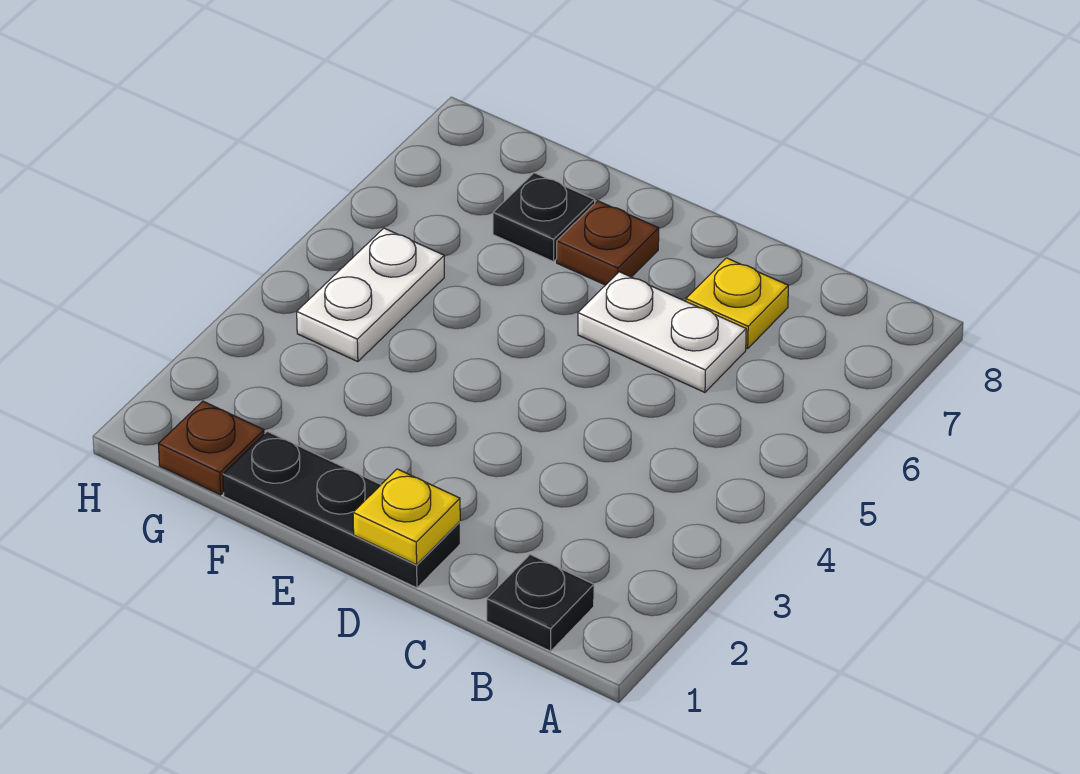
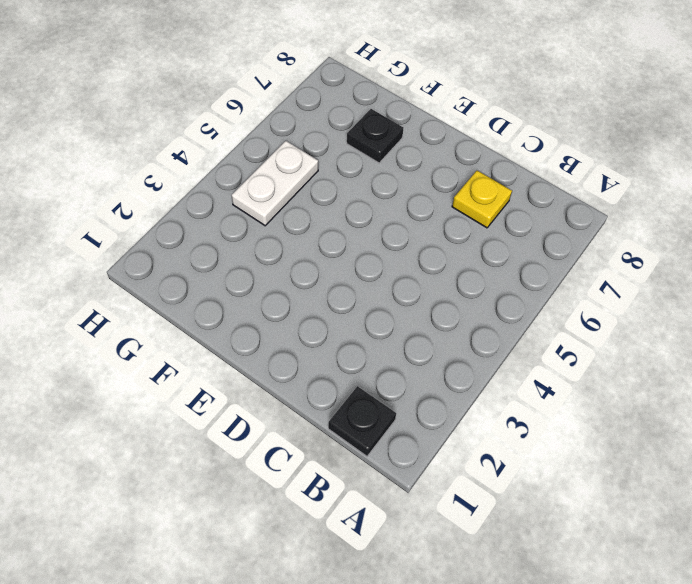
none -> white 1x2 plate [578,272,746,392]
none -> black 1x3 plate [223,431,460,588]

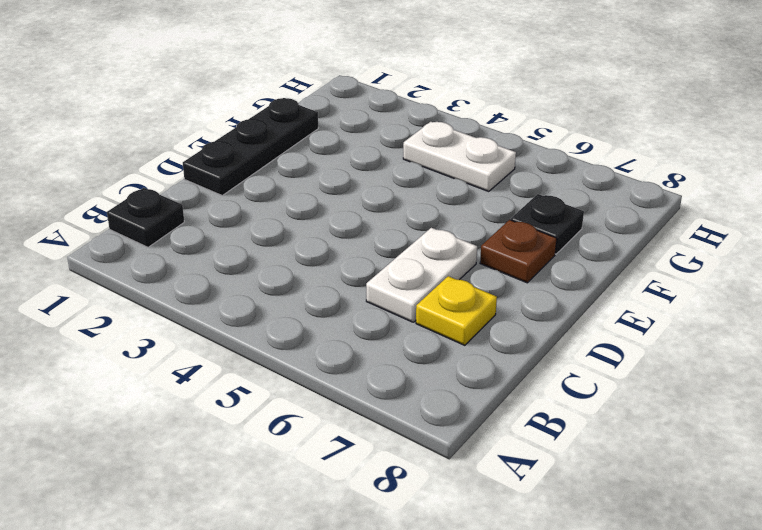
none -> brown 1x1 plate [158,401,264,495]
none -> yellow 1x1 plate [353,469,460,565]

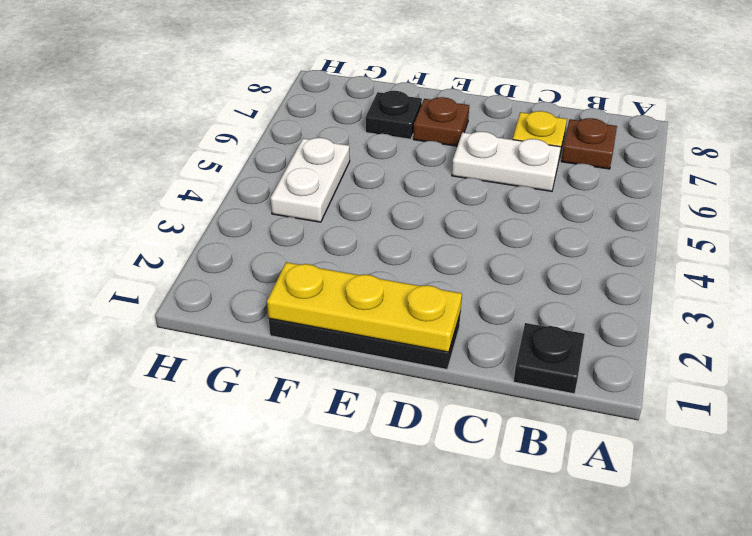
brown 1x1 plate [561,118,617,169] -> brown 1x1 plate moved to [158,401,264,495]
yellow 1x3 plate [267,262,462,352] -> yellow 1x1 plate [353,469,460,565]

